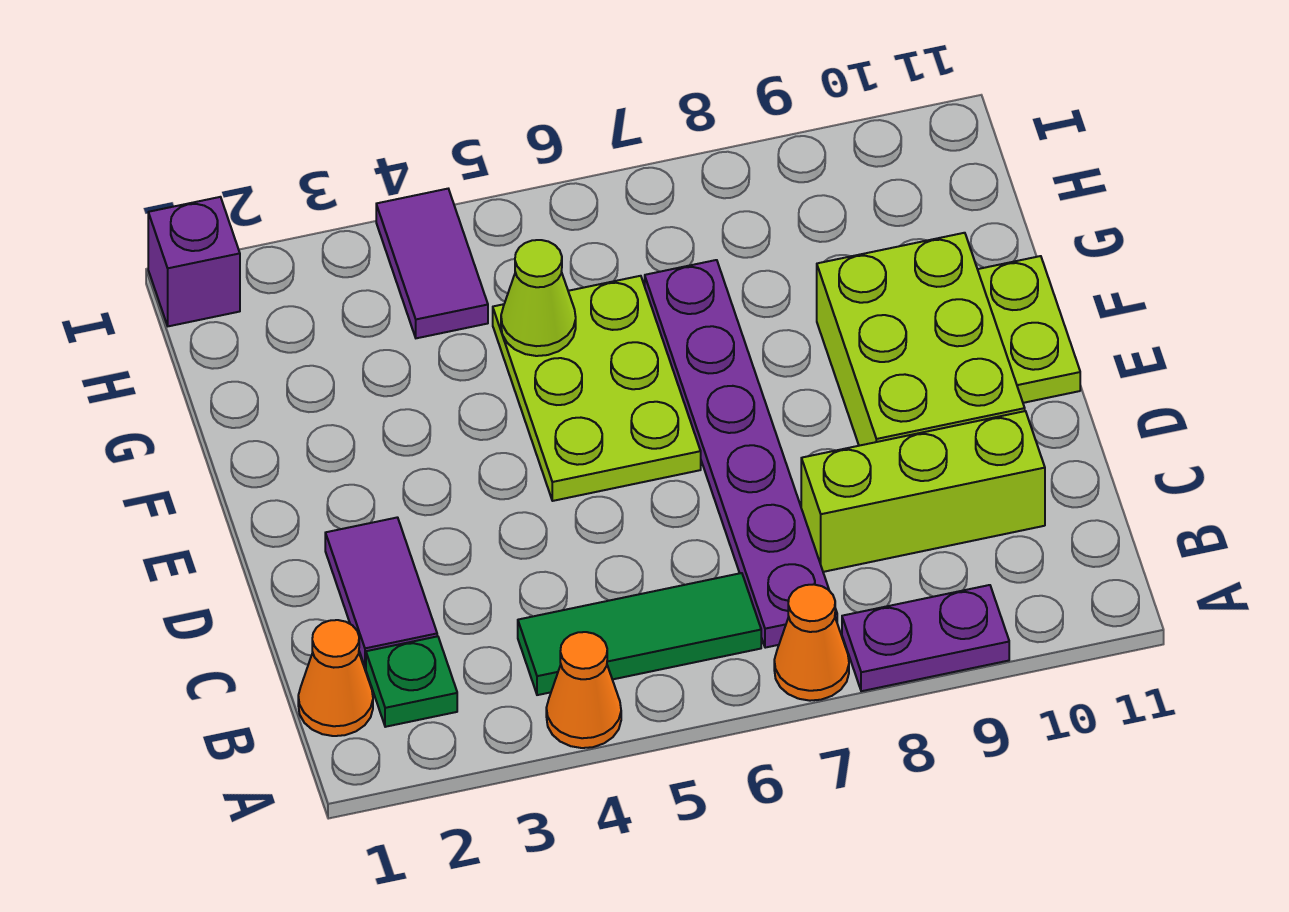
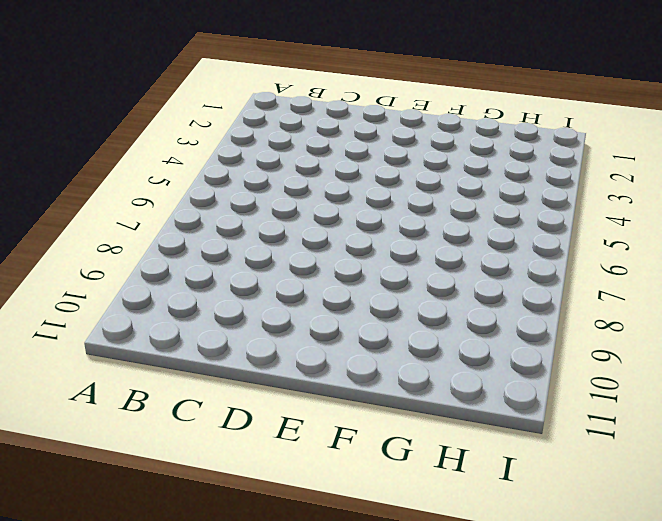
none -> orange 1x1 cone [546,632,621,748]
none -> orange 1x1 cone [774,584,849,701]
none -> purple 1x2 plate [842,585,1009,691]

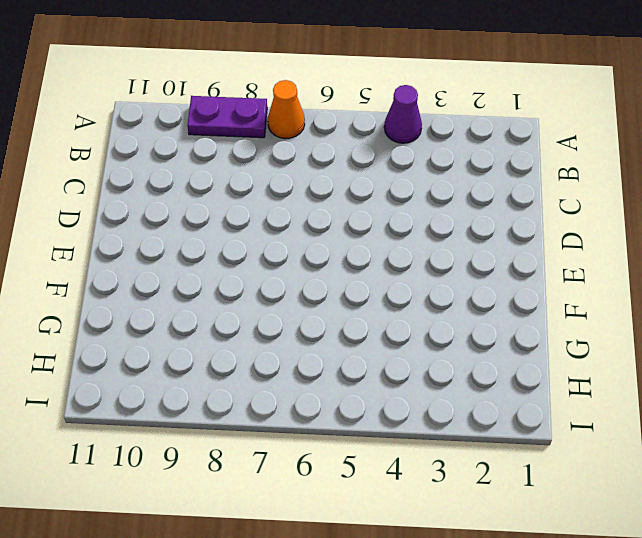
purple 1x1 cone [384,85,422,143] -> orange 1x1 cone [546,632,621,748]
none -> orange 1x1 cone [298,620,373,736]
none -> green 1x1 plate [366,636,457,727]
none -> green 1x3 tile [518,573,761,695]

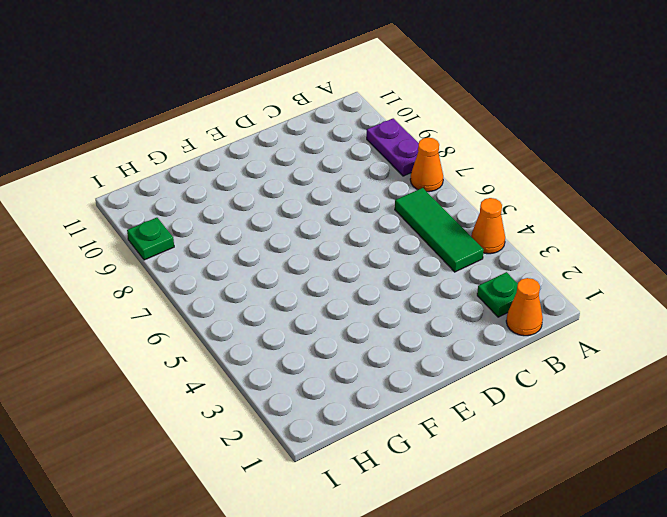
green 1x1 plate [127,218,174,260] -> none
none -> purple 1x6 plate [645,260,837,648]
none -> purple 1x2 tile [325,517,437,667]
none -> lime 1x3 brick [801,411,1045,572]

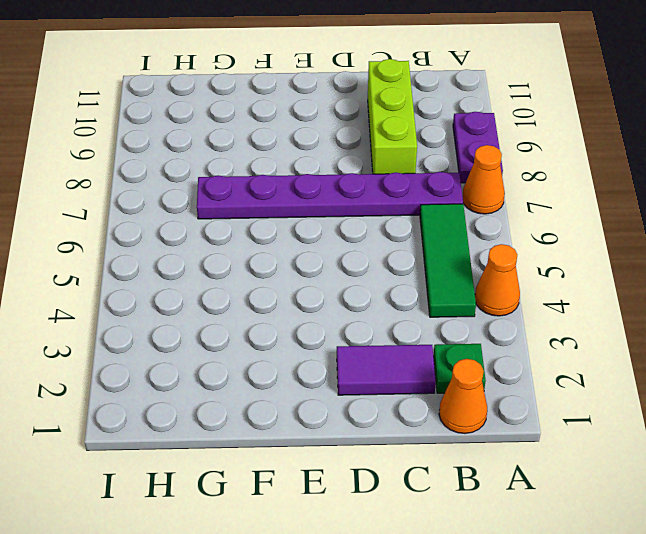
none -> lime 2x3 brick [817,233,1025,446]
none -> lime 2x3 plate [493,276,701,501]
none -> lime 1x2 plate [978,256,1080,403]

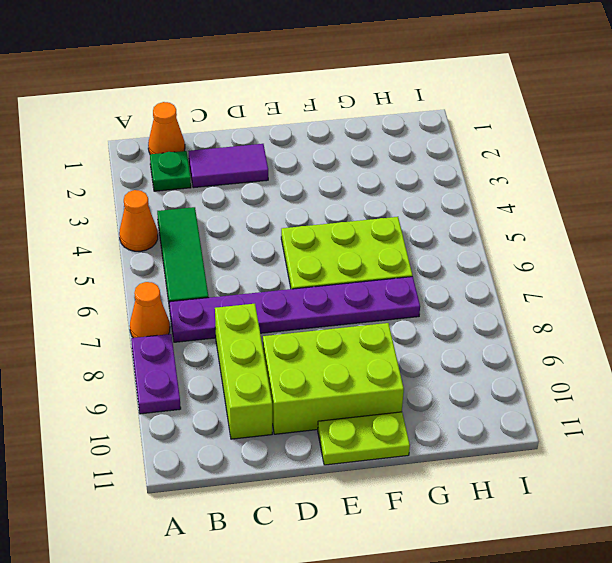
none -> purple 1x2 tile [376,189,488,338]
none -> purple 1x1 brick [148,197,240,326]
none -> lime 1x1 cone [501,240,576,356]

